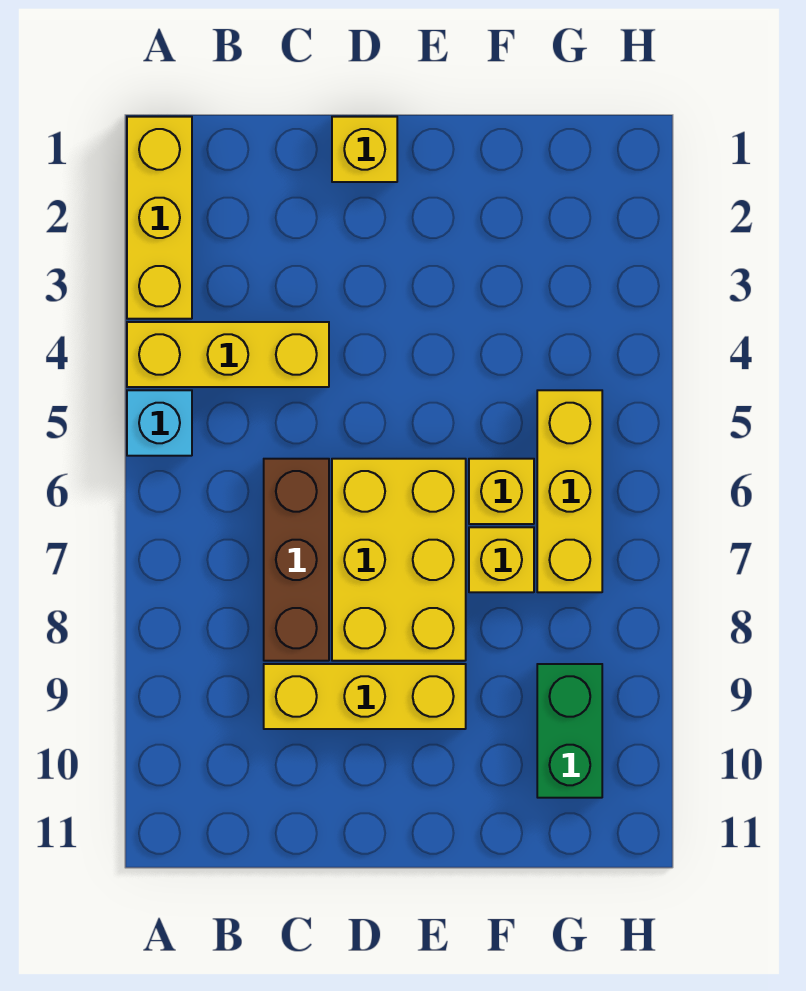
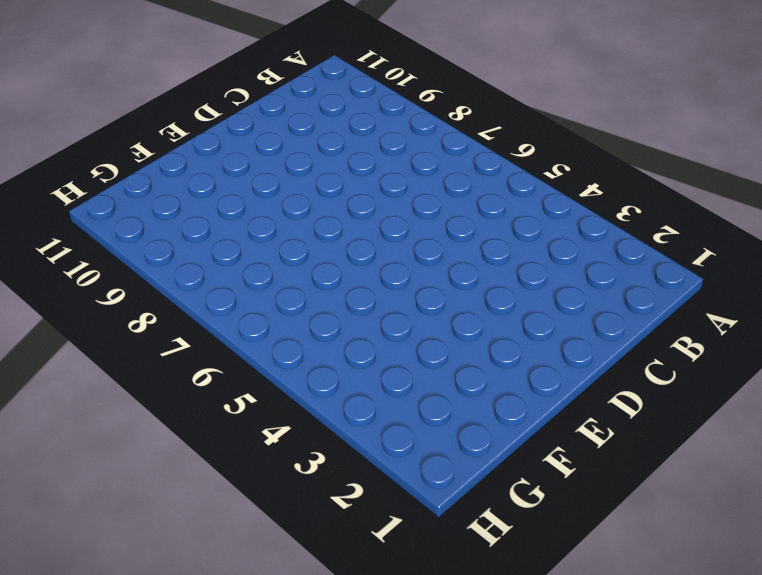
none -> yellow 1x3 brick [127,117,192,319]
none -> yellow 1x3 brick [127,322,329,387]

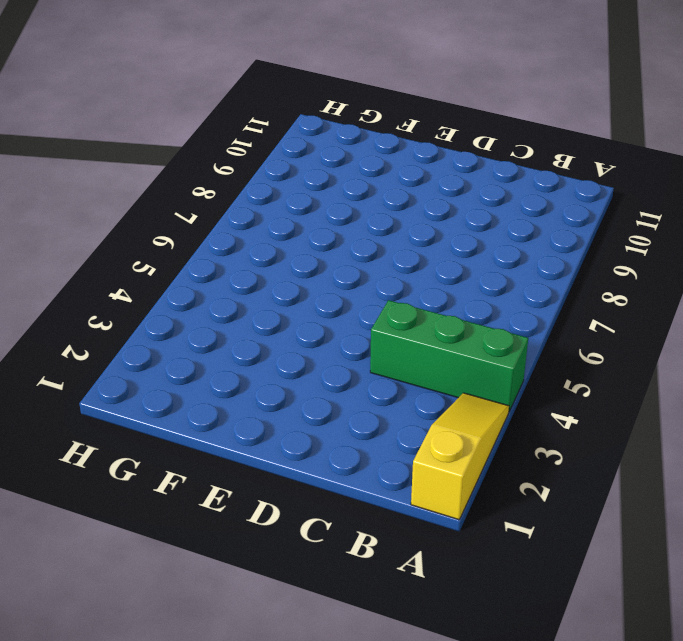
yellow 1x3 slope [411,393,509,520] -> yellow 1x3 brick [127,117,192,319]
green 1x3 brick [370,300,528,411] -> yellow 1x3 brick [127,322,329,387]
none -> cyan 1x1 brick [127,390,192,456]
none -> brown 1x3 brick [264,459,329,661]

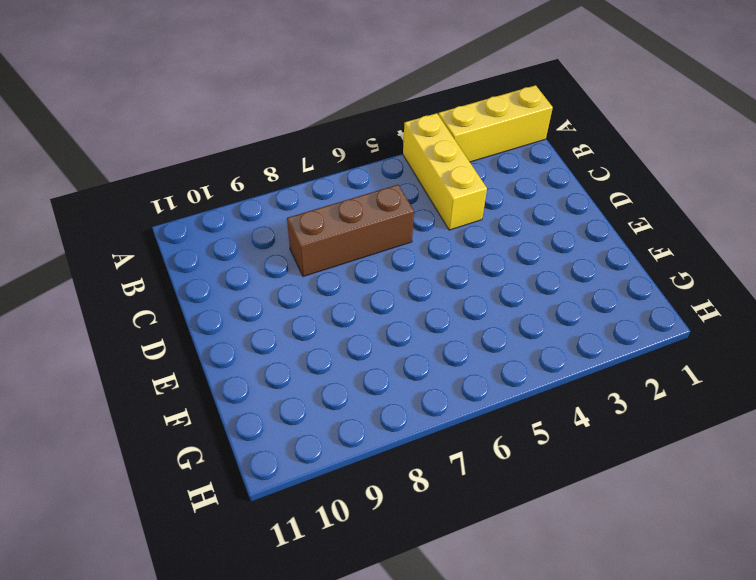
none -> cyan 1x1 brick [127,390,192,456]
none -> yellow 1x3 brick [264,664,466,729]

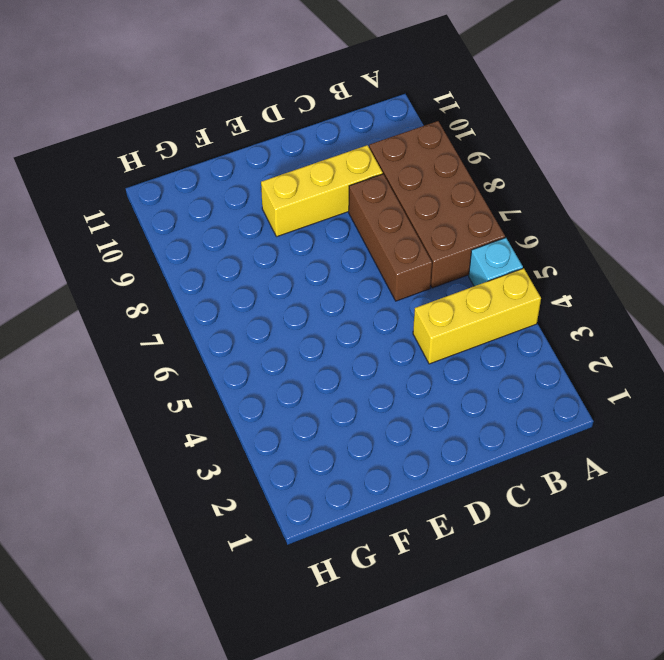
brown 2x4 brick [369,121,505,288] -> none
none -> yellow 1x3 brick [127,117,192,319]
none -> yellow 1x1 brick [332,117,397,182]

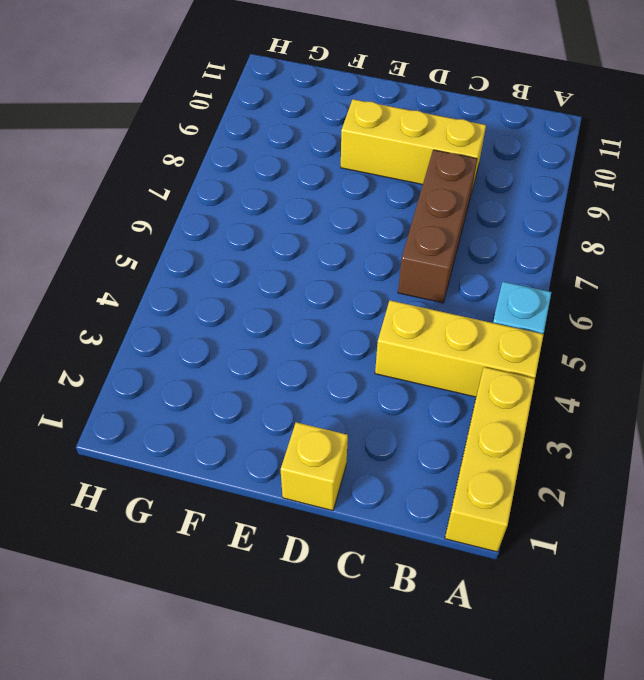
none -> yellow 2x3 brick [332,459,466,661]
none -> yellow 1x1 brick [469,459,534,524]

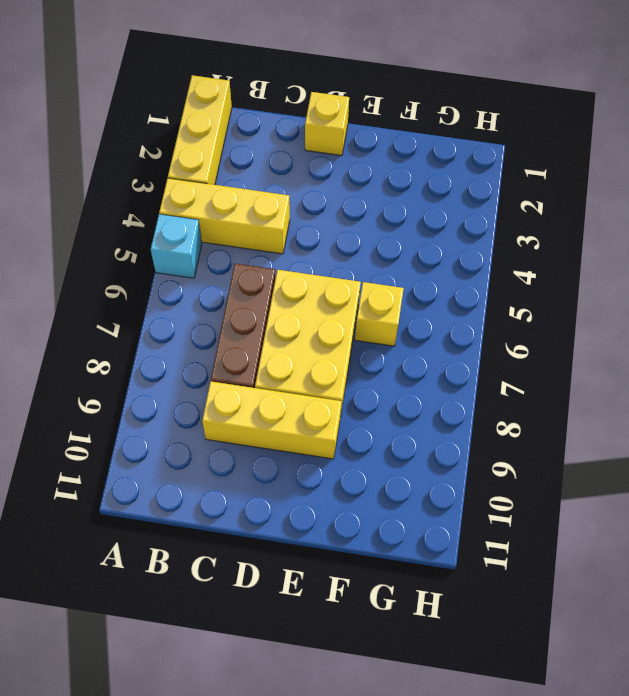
none -> yellow 1x1 brick [469,527,534,592]
none -> yellow 1x3 brick [537,390,602,592]

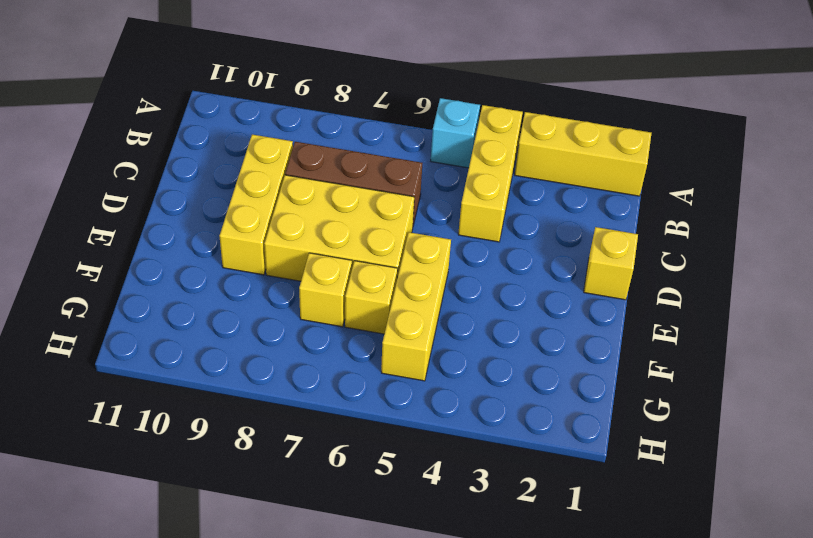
yellow 1x3 brick [381,232,451,381] -> yellow 1x3 brick turned to [537,390,602,592]
none -> green 1x2 brick [537,664,602,798]

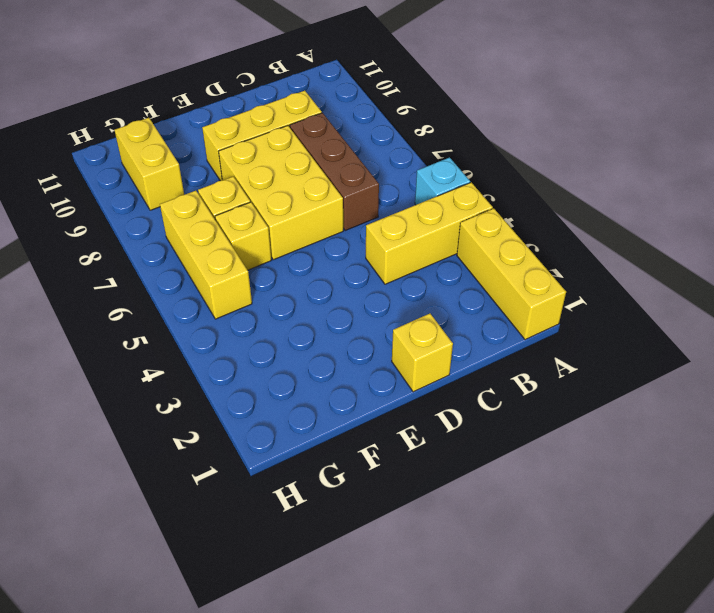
yellow 1x2 brick [115,118,184,210] -> green 1x2 brick [537,664,602,798]

